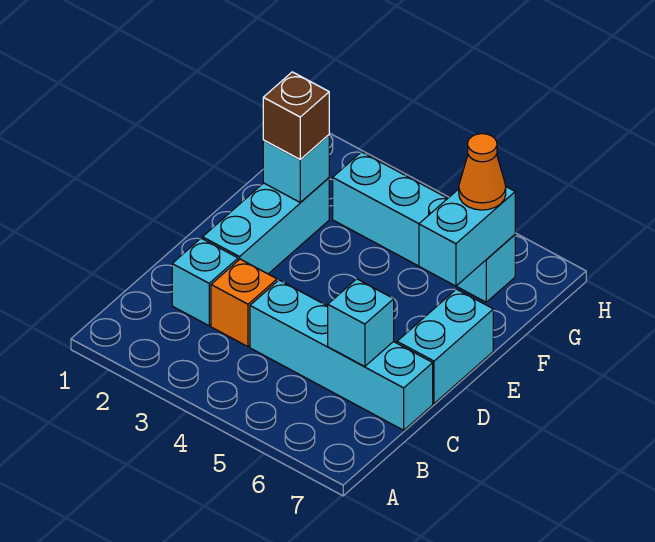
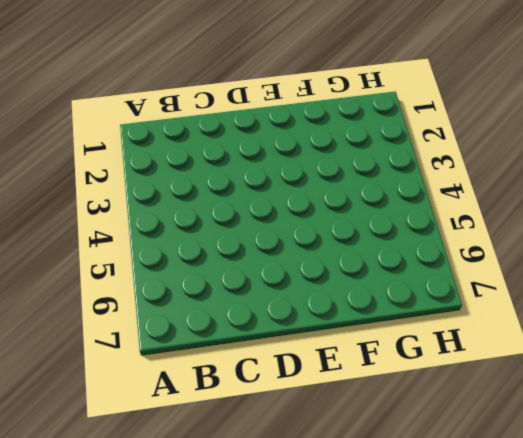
none -> cyan 1x1 brick [172,238,238,326]
none -> orange 1x1 brick [211,259,277,347]

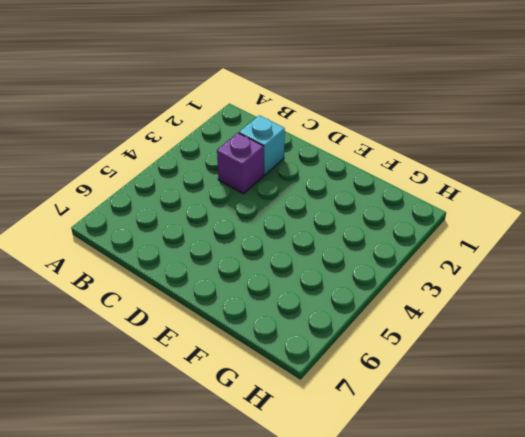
purple 1x1 brick [217,133,264,194] -> orange 1x1 brick [211,259,277,347]
none -> cyan 1x4 brick [250,280,433,430]
none -> cyan 1x3 brick [203,178,329,274]

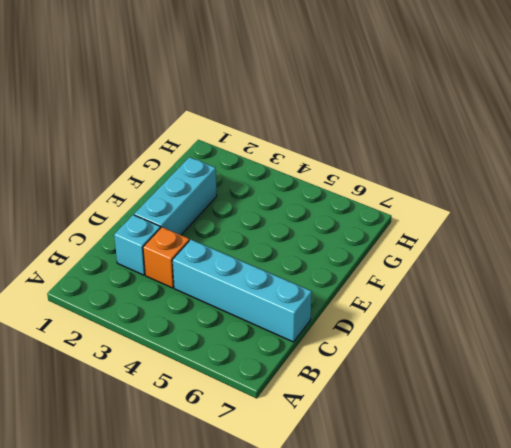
none -> cyan 1x2 brick [397,289,493,403]
none -> cyan 1x4 brick [333,152,515,302]

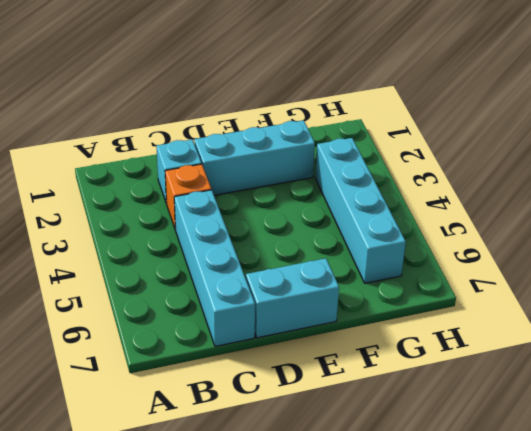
none -> cyan 1x1 brick [328,279,394,367]
none -> cyan 1x1 brick [263,135,329,203]

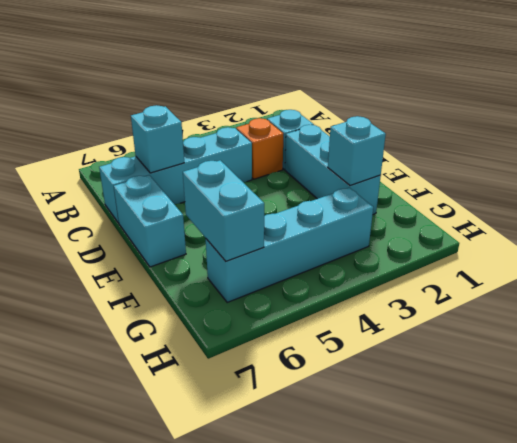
none -> brown 1x1 brick [263,72,329,160]
none -> orange 1x1 cone [459,134,506,210]

